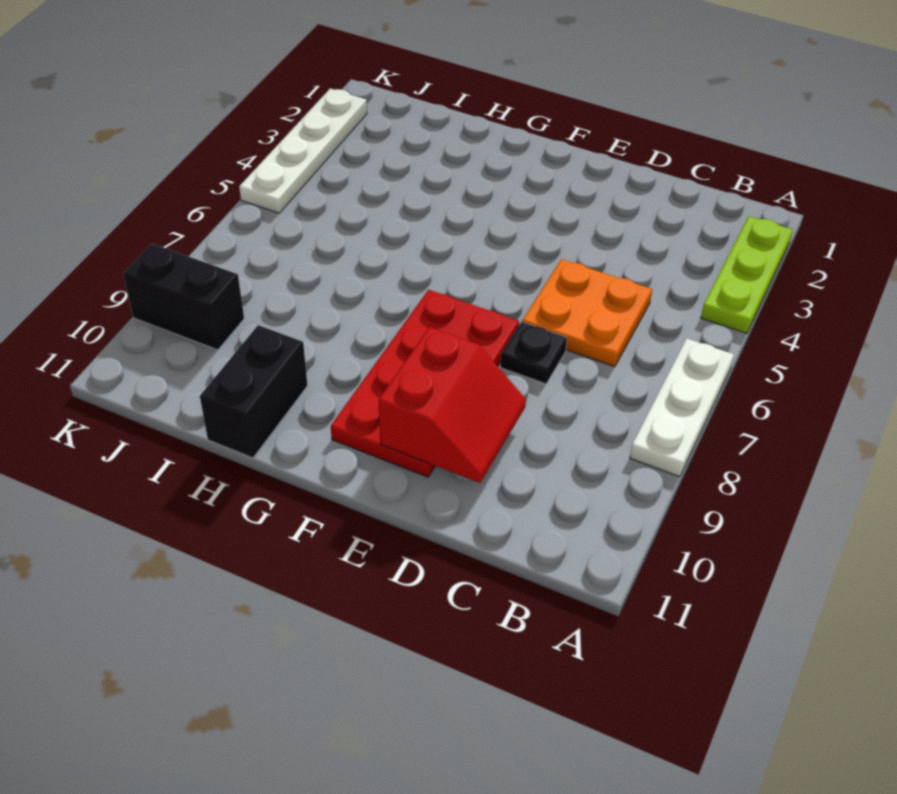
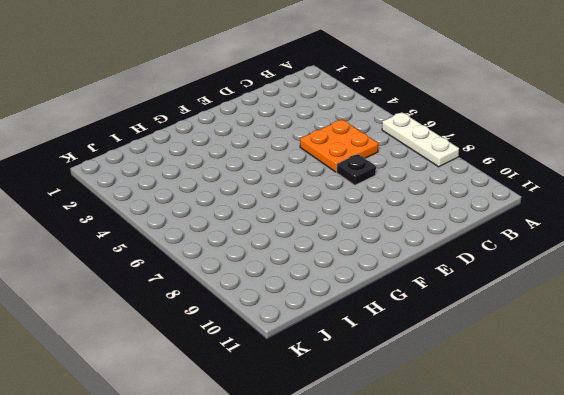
none -> lime 1x3 plate [701,216,793,333]
none -> red 2x4 plate [331,290,519,477]

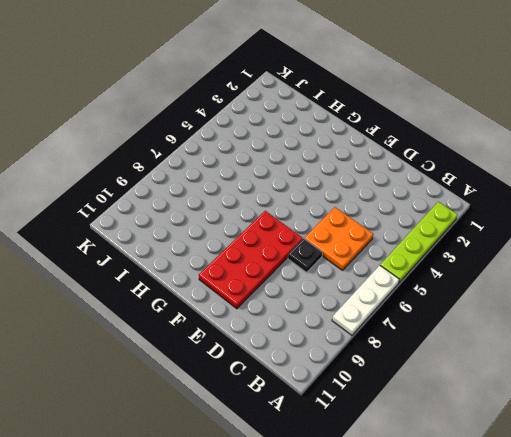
lime 1x4 plate [380,202,458,283] -> lime 1x3 plate [701,216,793,333]
none -> black 1x2 brick [200,325,307,458]
none -> black 1x2 brick [123,244,244,350]

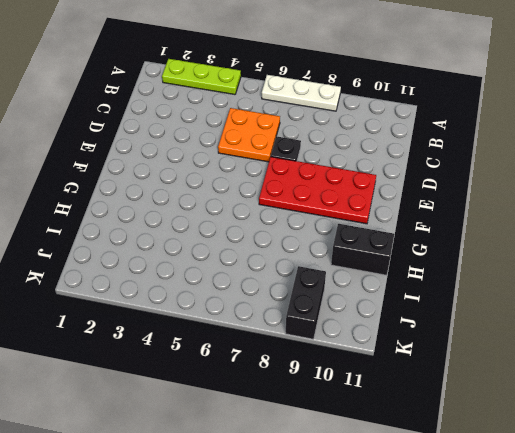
none -> white 1x4 plate [239,89,367,213]
none -> red 2x2 slope [378,327,526,483]

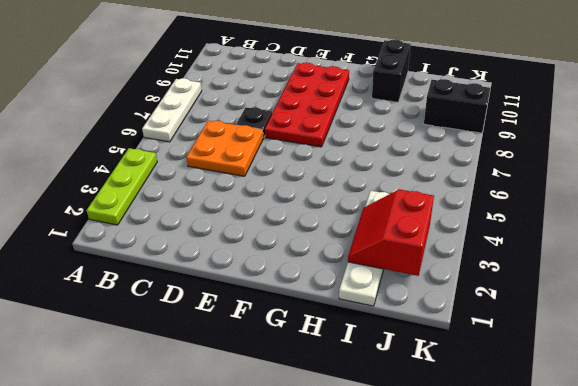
white 1x4 plate [339,191,389,306] -> white 1x4 plate moved to [239,89,367,213]
red 2x2 slope [348,189,434,276] -> red 2x2 slope moved to [378,327,526,483]

